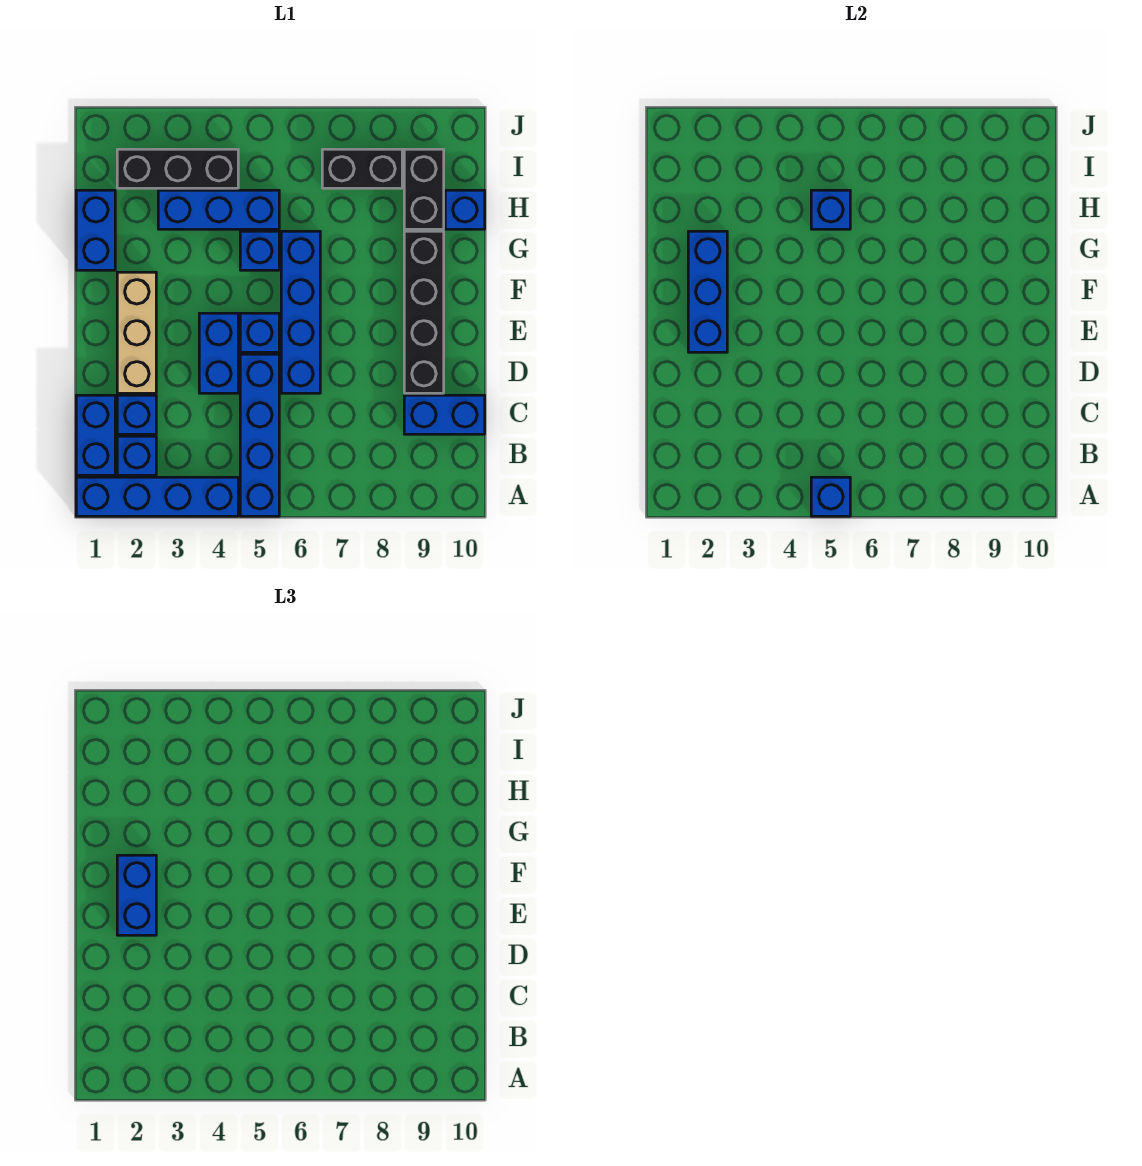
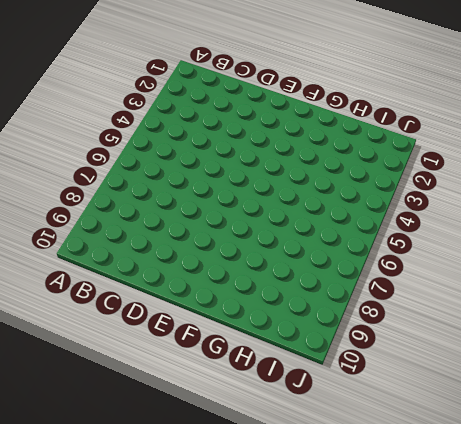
none -> blue 1x4 brick [76,477,238,516]
none -> blue 1x4 brick [240,354,279,516]
none -> blue 1x2 brick [76,395,115,475]

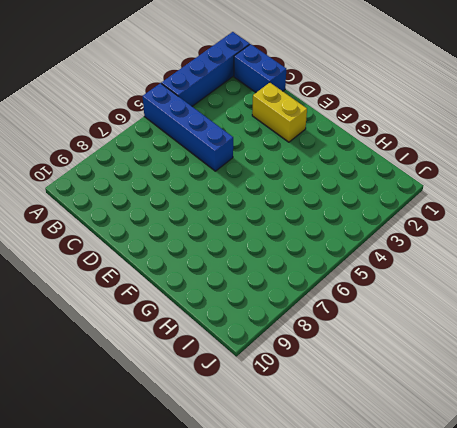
yellow 1x2 brick [252,83,307,142] -> tan 1x3 brick [117,272,156,393]
none -> blue 1x1 brick [117,436,156,475]
none -> blue 1x1 brick [117,395,156,434]
none -> blue 1x2 brick [404,395,485,434]

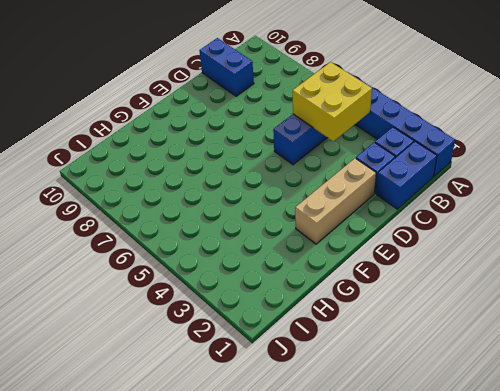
yellow 2x2 brick [293,62,372,141] -> none
none -> blue 1x2 brick [199,313,238,393]
none -> blue 1x4 brick [281,231,320,393]
none -> black 1x4 brick [404,231,444,393]

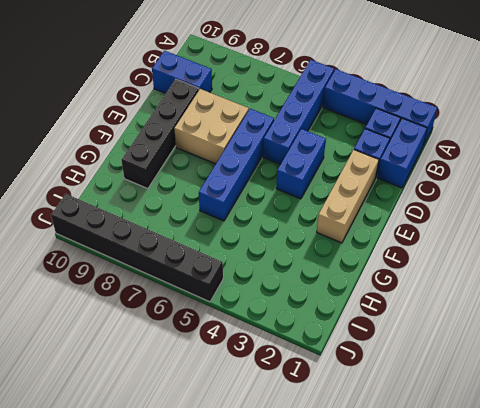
tan 2x2 brick [174,89,249,164] -> none
black 1x6 brick [51,194,223,302] -> none
none -> blue 1x1 brick [240,313,279,352]
none -> blue 1x2 brick [76,190,115,270]
none -> blue 1x1 brick [240,231,279,270]

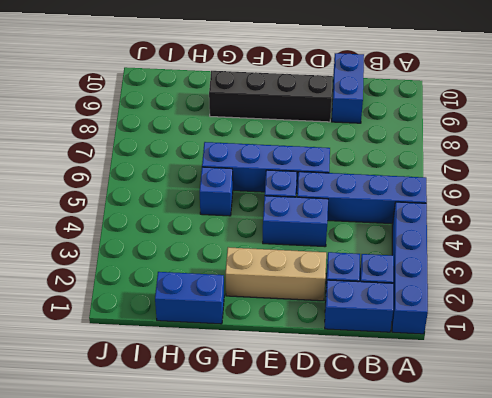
none -> blue 1x3 brick [158,190,279,229]
none -> black 1x2 brick [404,149,444,229]
none -> blue 1x1 brick [445,190,485,229]

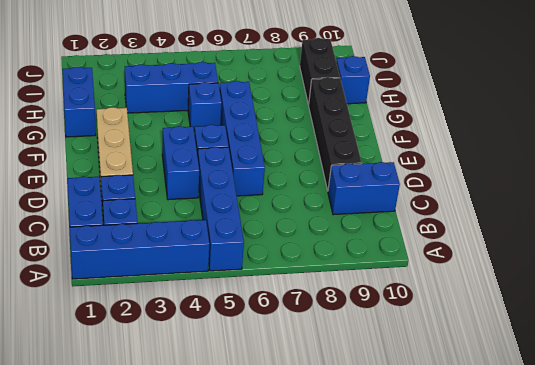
none -> black 1x3 brick [117,149,238,188]
none -> black 1x2 brick [322,149,402,188]
none -> blue 1x1 brick [811,477,850,516]

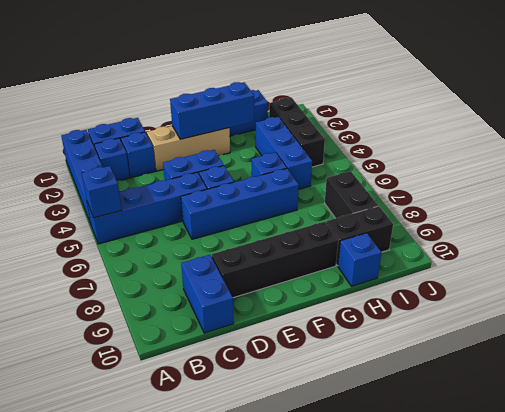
none -> blue 1x1 brick [811,190,850,229]
none -> blue 1x2 brick [117,855,156,935]

